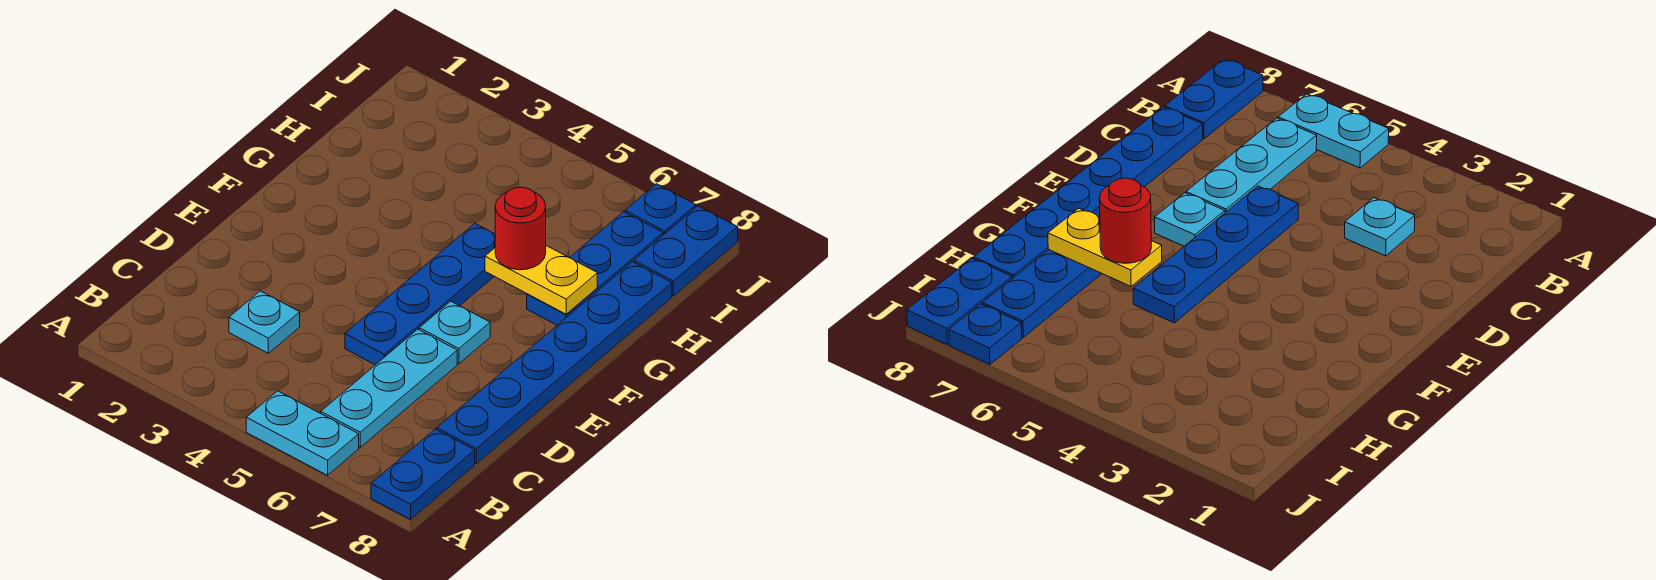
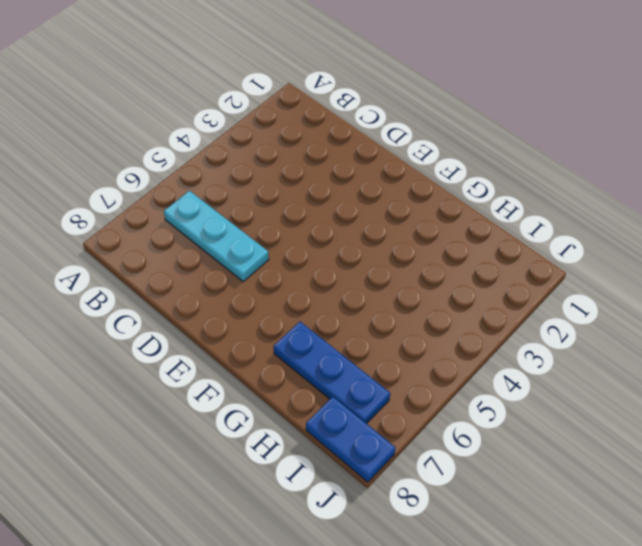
none -> cyan 1x2 plate [246,391,359,475]
none -> blue 1x2 plate [371,429,475,519]
none -> cyan 1x1 plate [229,291,300,353]

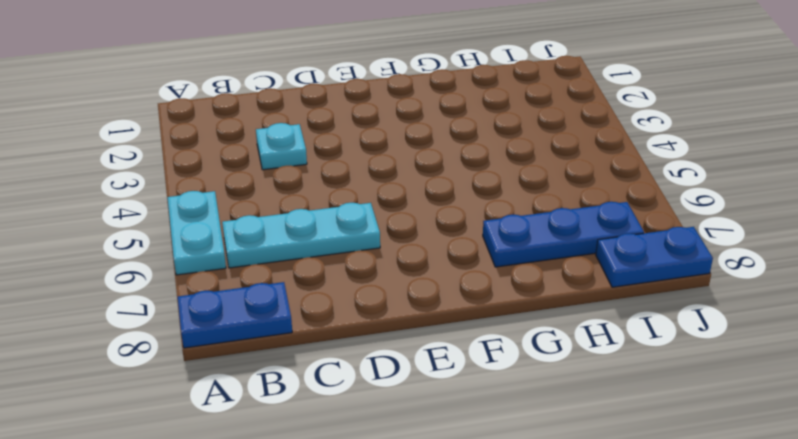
none -> blue 1x6 plate [437,262,672,463]
none -> blue 1x4 plate [345,223,495,365]
none -> cyan 1x1 plate [419,301,490,364]

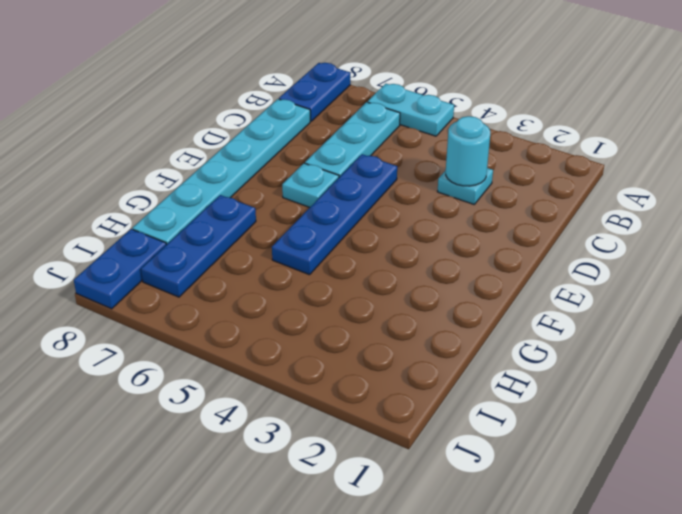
cyan 1x1 round brick [446,116,490,186] -> none
cyan 1x6 plate [132,99,310,245] -> blue 1x6 plate [437,262,672,463]
none -> blue 1x1 plate [625,184,696,235]
none -> yellow 1x2 plate [485,246,597,314]
none -> red 1x1 round brick [495,187,546,270]

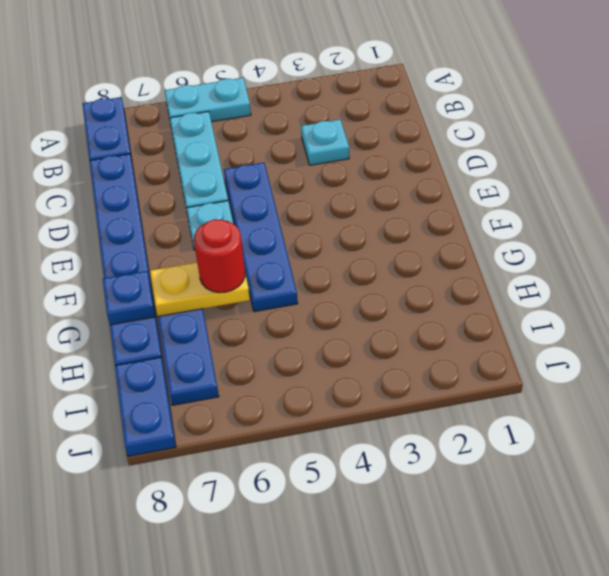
blue 1x1 plate [103,271,155,325] -> blue 1x1 plate moved to [625,184,696,235]

